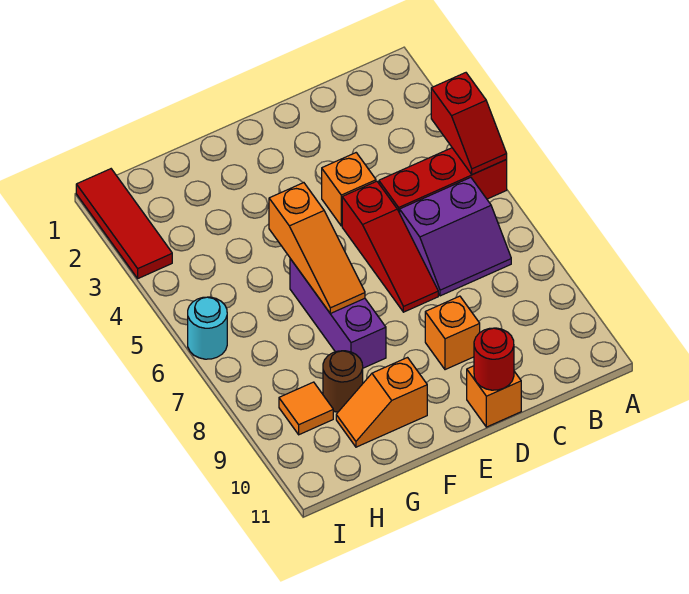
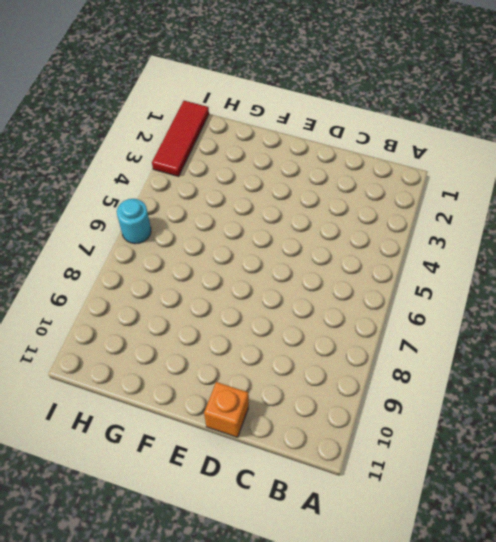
none -> red 1x3 brick [379,148,507,213]
none -> purple 2x2 slope [400,177,511,296]
none -> orange 1x1 brick [322,153,376,226]

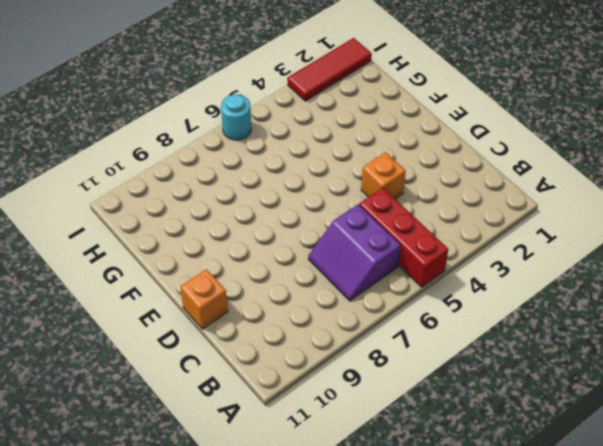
none -> red 1x3 slope [342,181,438,312]
none -> orange 1x1 brick [425,296,480,370]
none -> purple 1x3 brick [290,259,386,368]

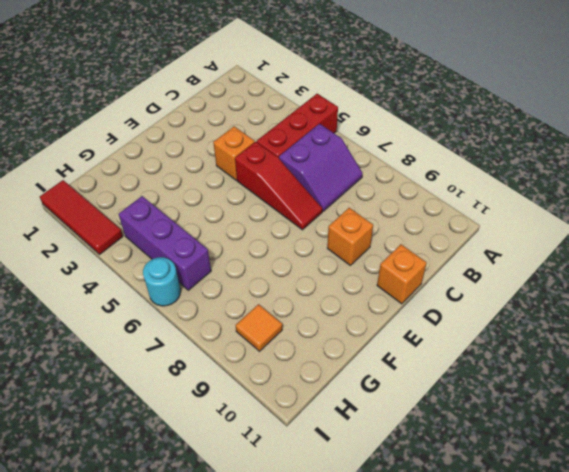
purple 1x3 brick [119,196,211,290] -> purple 1x3 brick moved to [290,259,386,368]
none -> orange 1x2 slope [336,358,427,447]
none -> brown 1x1 round brick [323,351,363,412]
none -> red 1x2 slope [431,73,507,175]

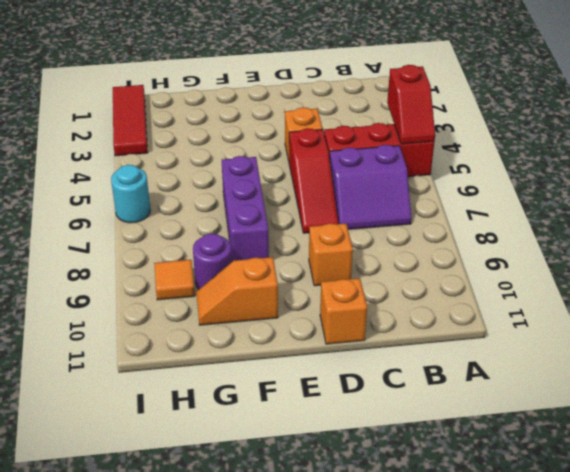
purple 1x1 round brick [193,233,232,289] -> brown 1x1 round brick [323,351,363,412]
none -> red 1x1 round brick [474,328,514,390]
none -> orange 1x3 slope [269,183,365,313]

